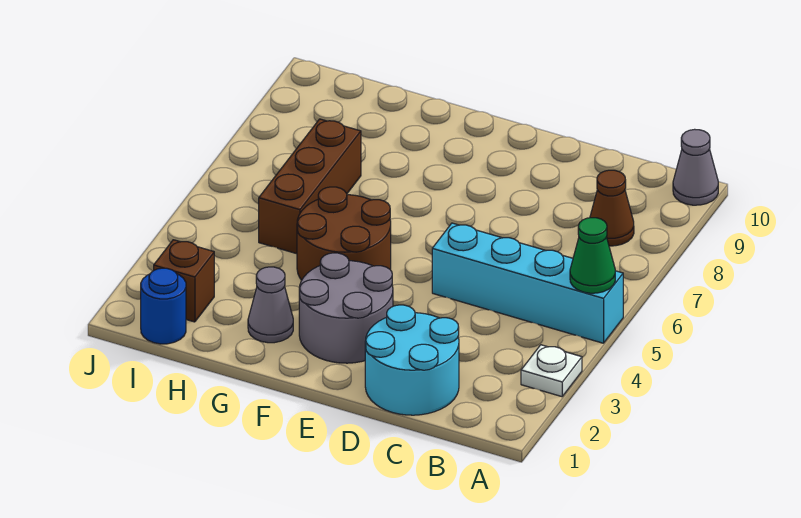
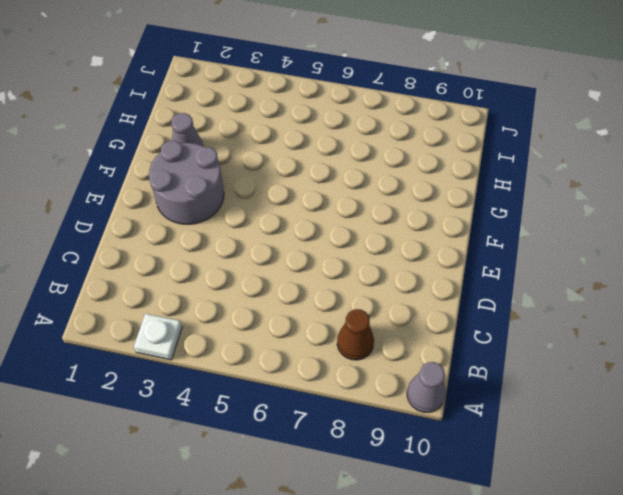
none -> cyan 1x4 brick [432,223,623,343]
none -> cyan 2x2 round brick [365,305,459,415]
none -> brown 2x2 round brick [297,187,391,280]

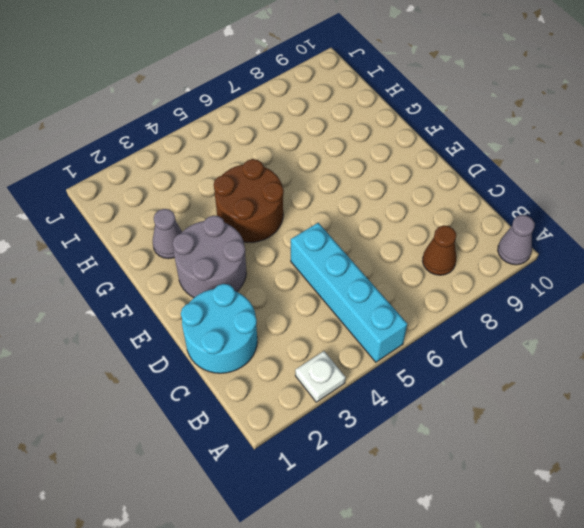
none -> brown 1x3 brick [259,119,361,254]
none -> blue 1x1 round brick [141,268,186,344]
none -> brown 1x1 brick [154,240,214,322]

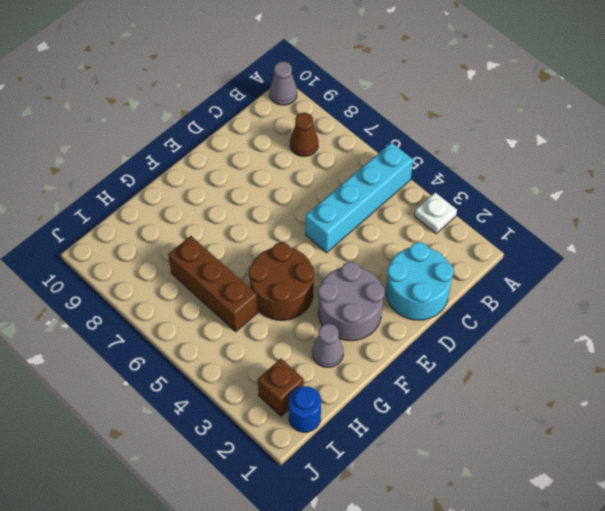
none -> green 1x1 cone [570,218,615,293]

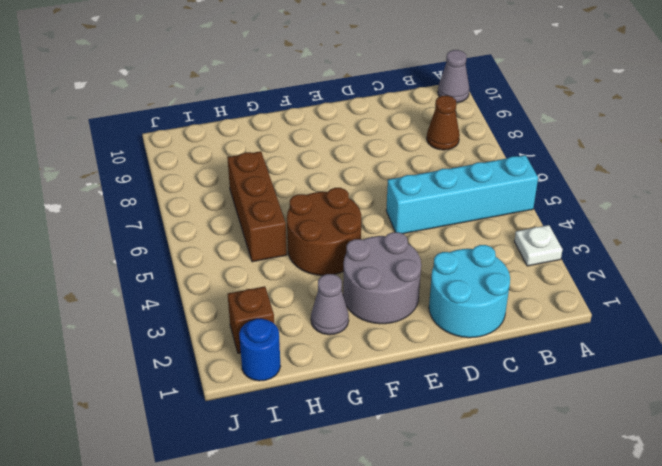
none -> green 1x1 cone [570,218,615,293]

